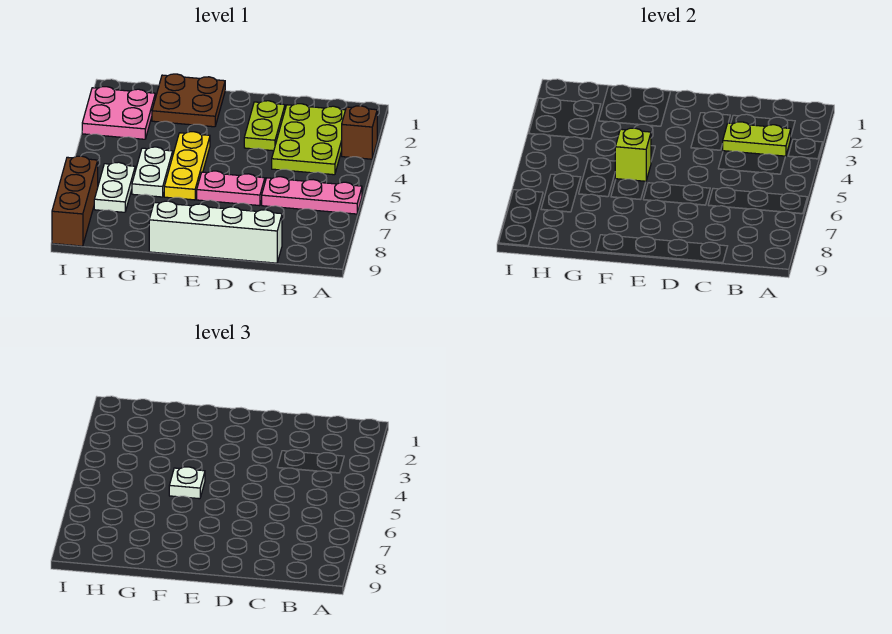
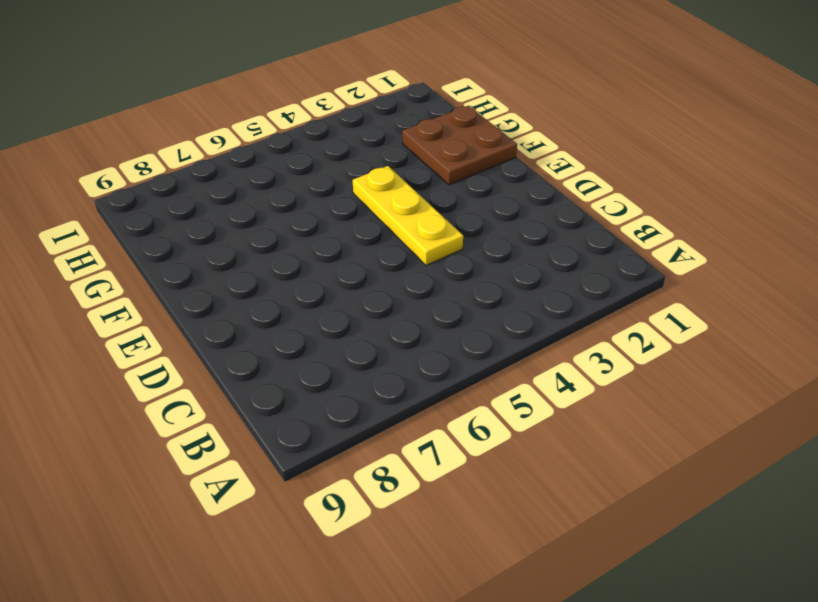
yellow 1x3 plate [353,166,463,265] -> yellow 1x3 plate turned to [164,132,210,200]
none -> brown 1x1 brick [342,106,377,159]
none -> pink 1x3 plate [262,177,362,214]
none -> lime 2x3 plate [272,104,345,175]

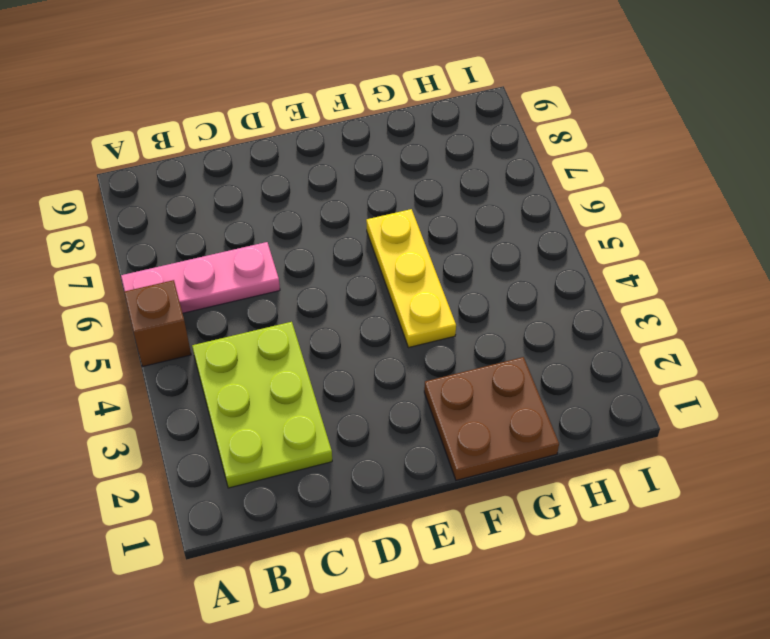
brown 1x1 brick [124,280,191,366] -> brown 1x1 brick moved to [342,106,377,159]
none -> white 1x4 brick [149,201,282,263]
none -> lime 1x2 plate [244,101,285,151]
none -> pink 1x2 plate [197,171,265,206]

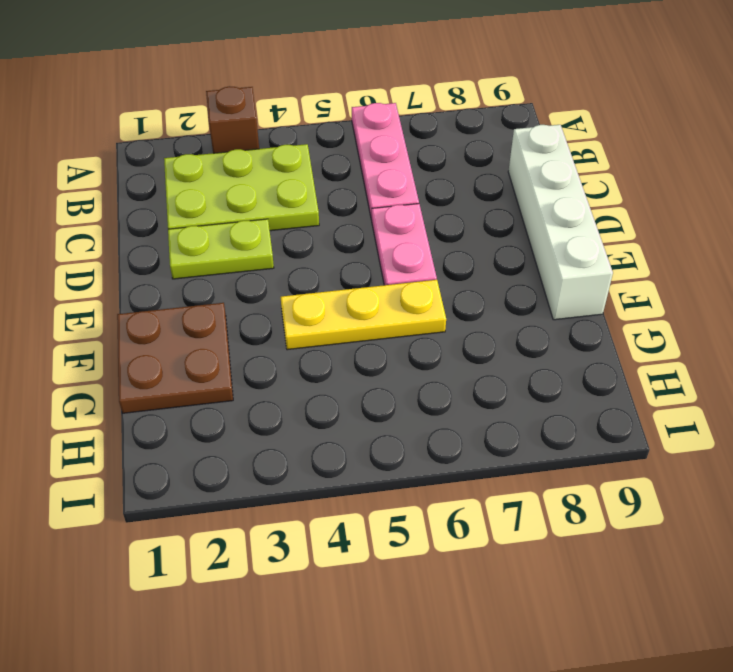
none -> white 1x2 plate [132,147,173,197]
none -> pink 2x2 plate [82,87,155,139]
none -> white 1x2 plate [94,162,135,212]

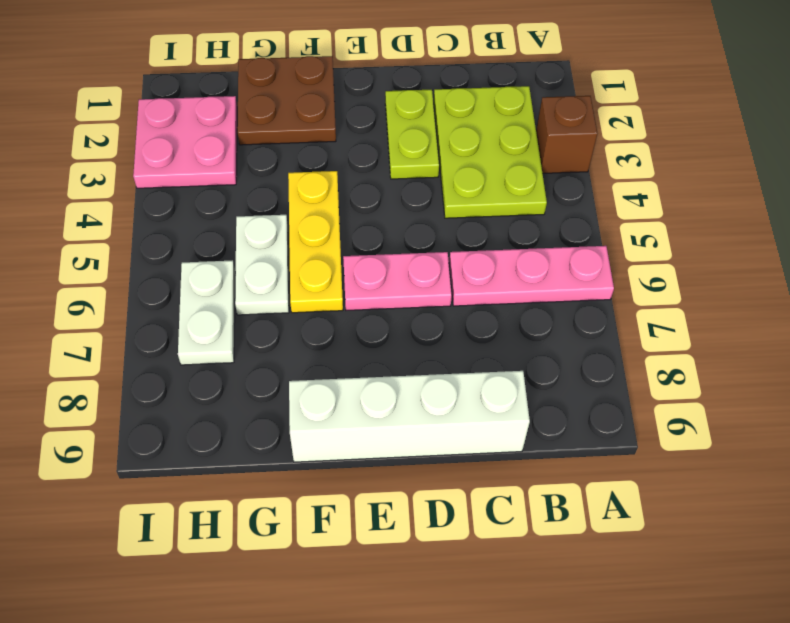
none -> brown 1x3 brick [52,156,98,246]
none -> lime 1x2 plate [723,122,791,156]
none -> lime 1x1 brick [615,128,651,181]

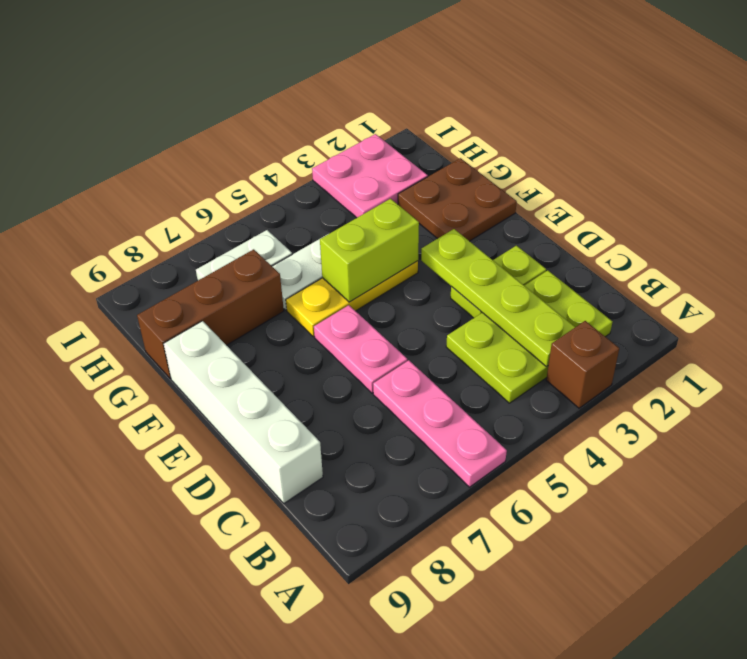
lime 1x4 plate [421,229,575,367] -> lime 1x2 plate [723,122,791,156]
lime 1x2 brick [320,199,419,302] -> lime 1x1 brick [615,128,651,181]
brown 1x3 brick [137,249,284,379] -> brown 1x3 brick moved to [52,156,98,246]
none -> white 1x1 plate [169,467,205,499]

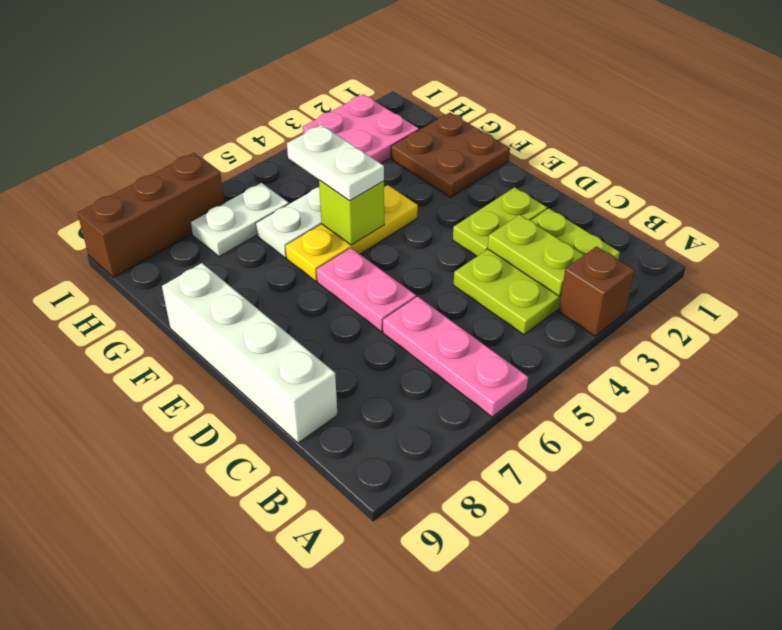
white 1x2 plate [287,125,384,201] -> white 1x1 plate [169,467,205,499]

